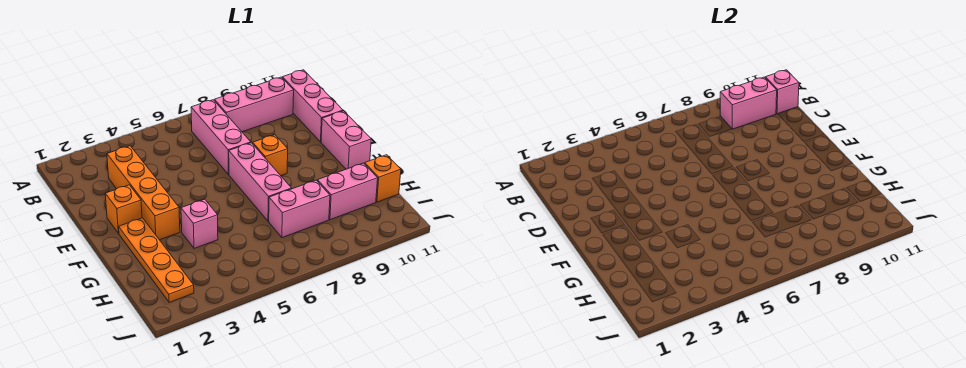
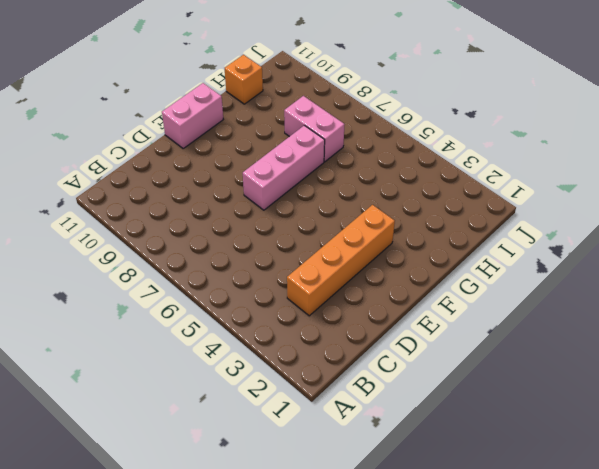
none -> pink 1x3 brick [191,100,251,174]
none -> pink 1x3 brick [214,77,294,132]
none -> pink 1x3 brick [282,70,343,142]

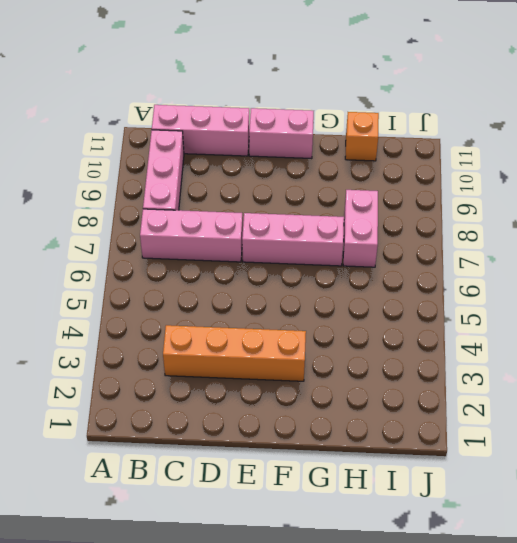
none -> orange 1x1 brick [105,185,142,234]
none -> orange 1x1 brick [253,135,288,176]
none -> orange 1x4 plate [119,218,194,302]

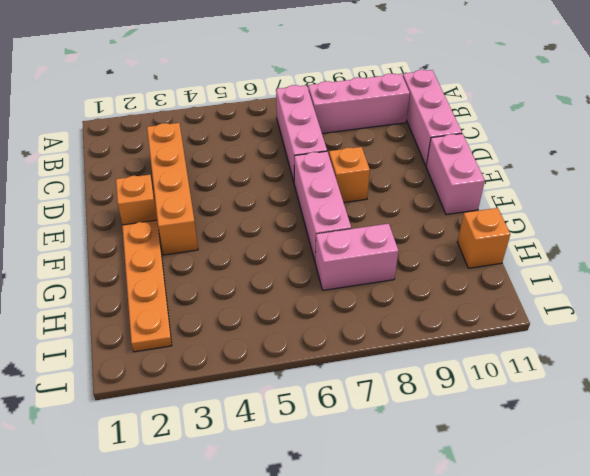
none -> pink 1x1 brick [181,199,218,248]
none -> pink 1x2 brick [317,163,378,220]
none -> pink 1x2 brick [720,77,777,129]

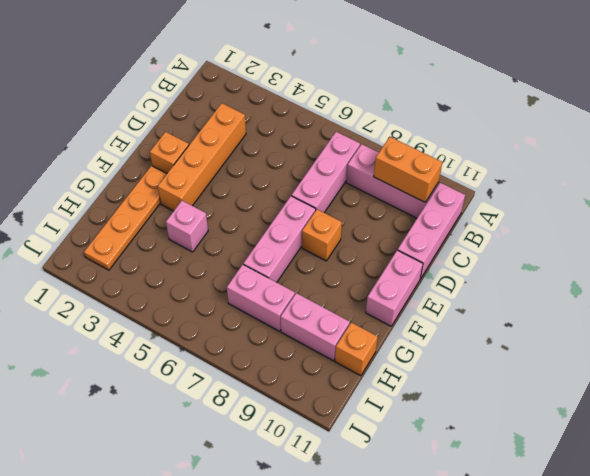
orange 1x2 brick [374,137,442,202] -> pink 1x2 brick [720,77,777,129]
none -> pink 1x1 brick [765,70,799,114]

